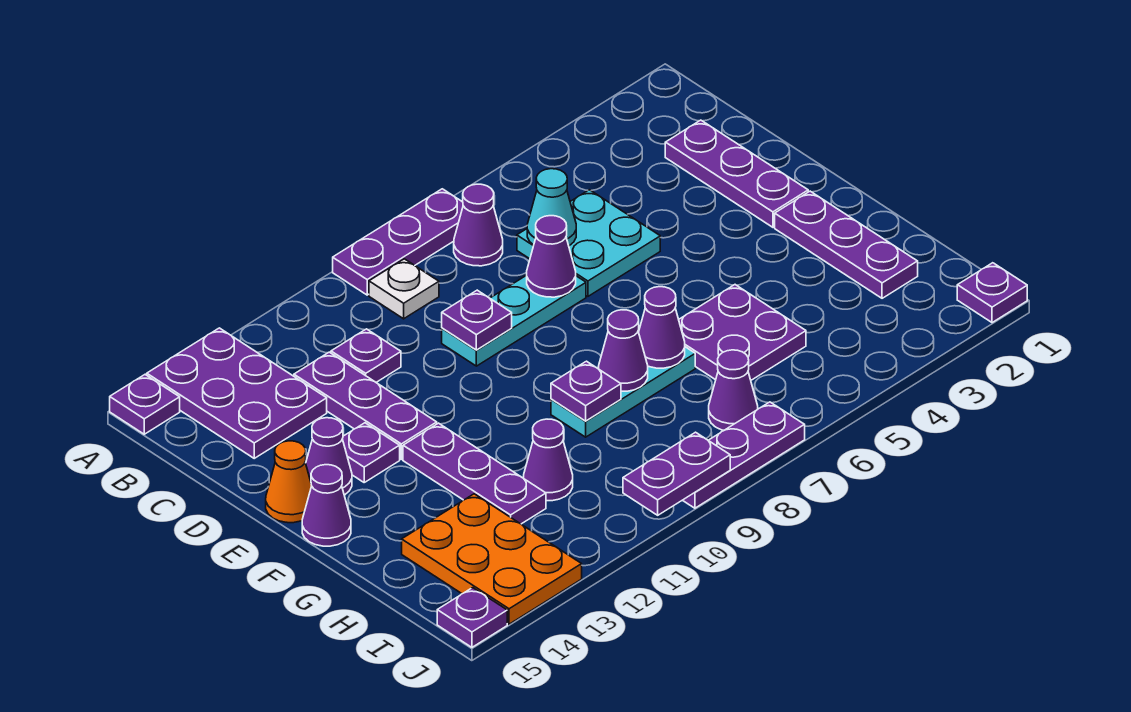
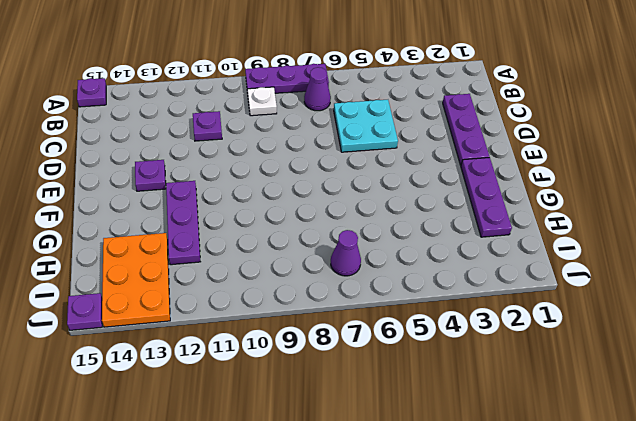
none -> purple 2x3 plate [147,328,327,458]
none -> purple 1x3 plate [294,352,437,459]
none -> cyan 1x3 plate [442,275,586,366]
none -> purple 1x1 cone [306,418,352,495]

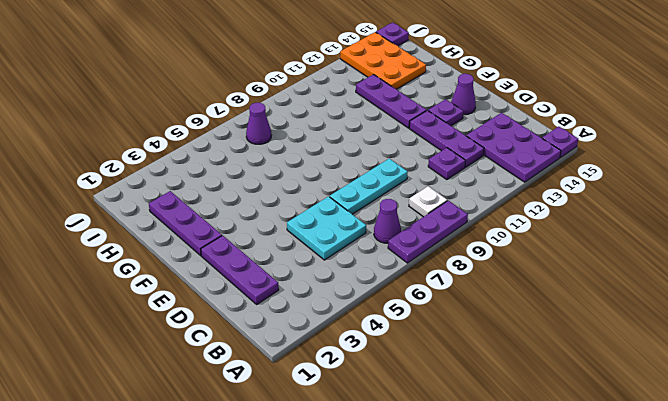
none -> orange 1x1 cone [266,441,312,523]
none -> purple 1x1 cone [302,465,351,546]
none -> purple 2x2 plate [679,285,806,380]
none -> cyan 1x3 plate [551,347,695,437]

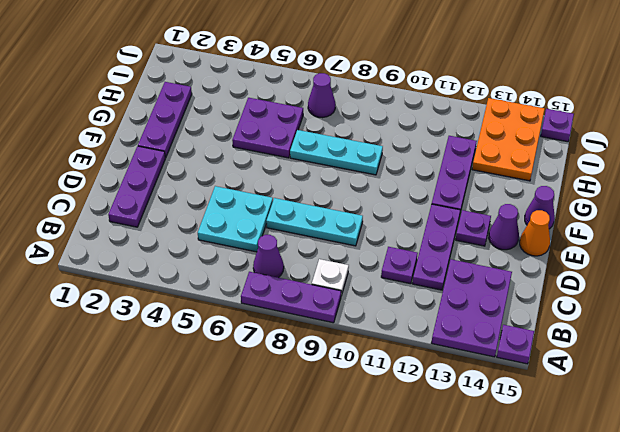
none -> purple 1x1 cone [524,419,573,501]
none -> purple 1x1 plate [957,263,1027,323]
none -> purple 1x3 plate [683,402,805,508]
none -> cyan 1x1 cone [527,169,576,246]

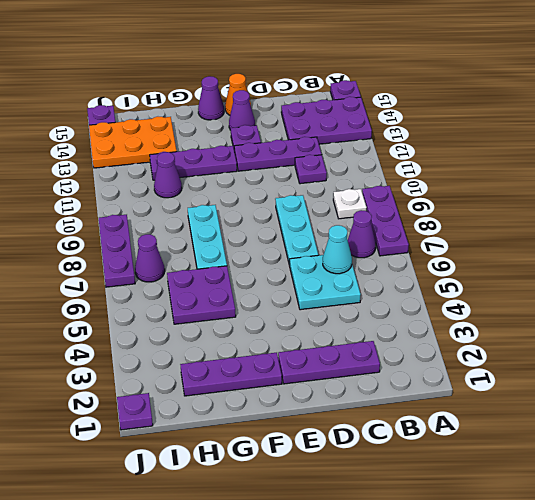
none -> purple 1x1 cone [527,216,576,297]
none -> purple 1x1 plate [442,290,512,350]
none -> purple 1x1 cone [639,287,685,368]
none -> purple 1x1 cone [599,310,648,391]

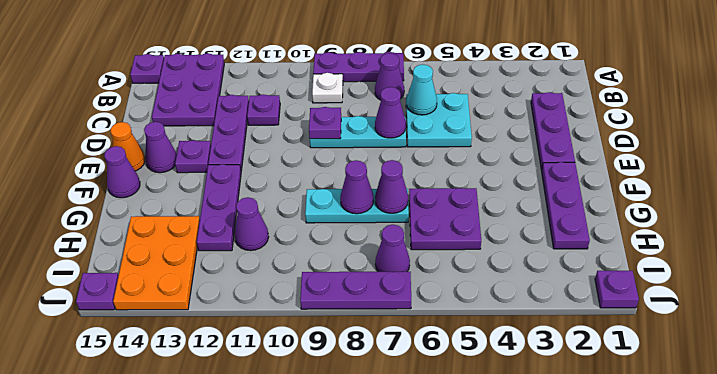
none -> purple 1x1 plate [551,361,621,421]
none -> purple 1x2 plate [623,432,730,515]

